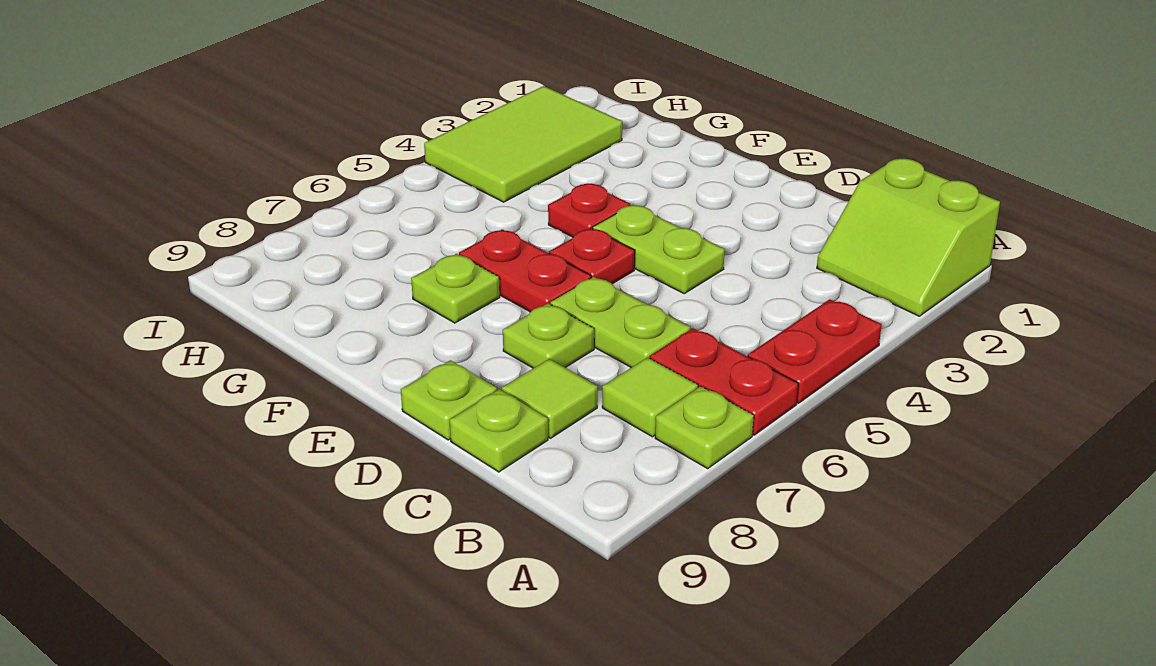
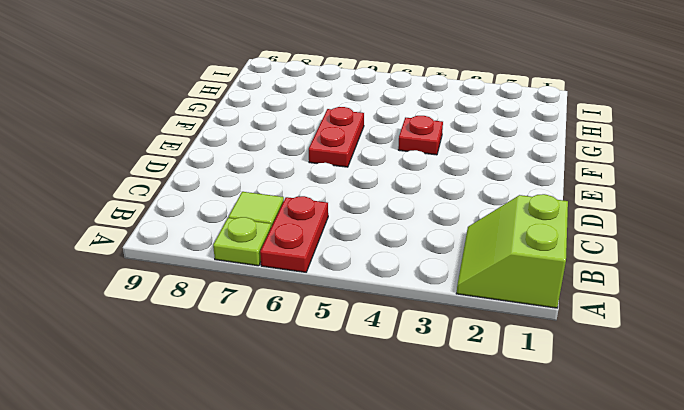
none -> red 1x2 plate [748,299,882,403]
none -> lime 1x2 plate [550,277,690,368]
none -> lime 1x1 tile [502,359,598,438]

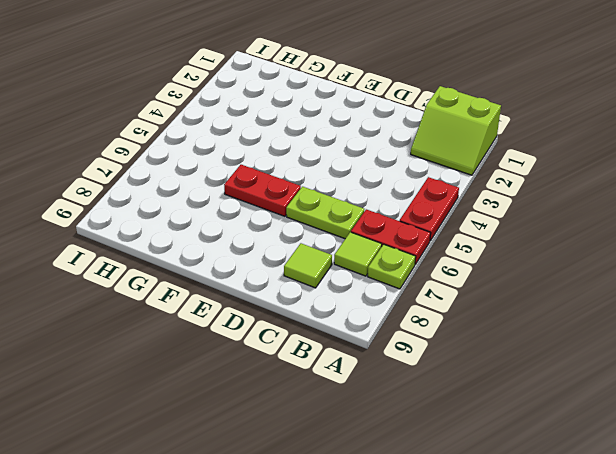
none -> lime 1x1 plate [450,389,548,472]
none -> lime 1x2 plate [593,205,725,294]
none -> lime 1x1 plate [503,304,594,368]

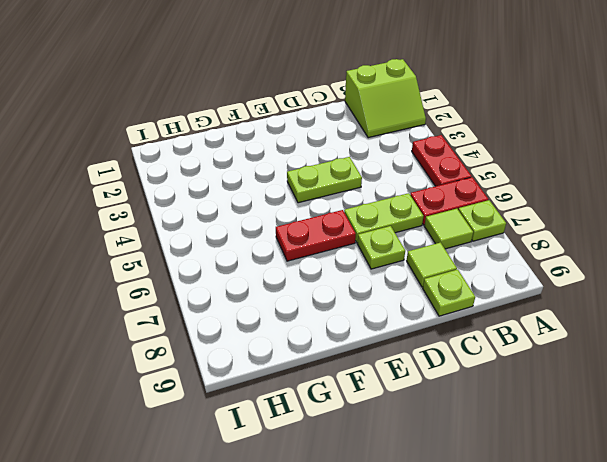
none -> lime 1x1 plate [401,360,497,440]
none -> red 1x1 plate [549,228,635,284]
none -> red 1x1 plate [548,184,630,237]

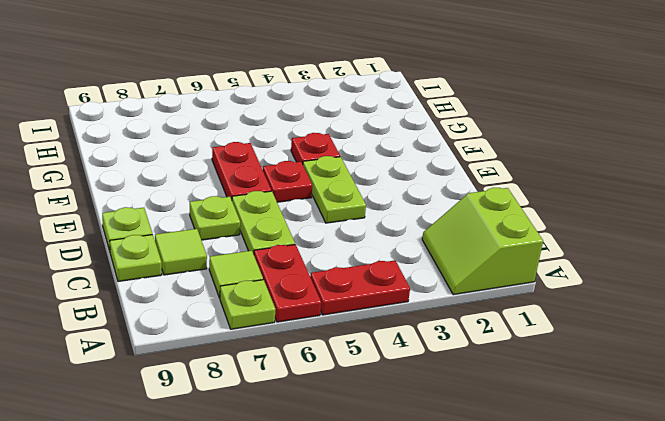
none -> lime 1x1 plate [411,254,500,323]
none -> lime 2x3 tile [424,86,622,202]

